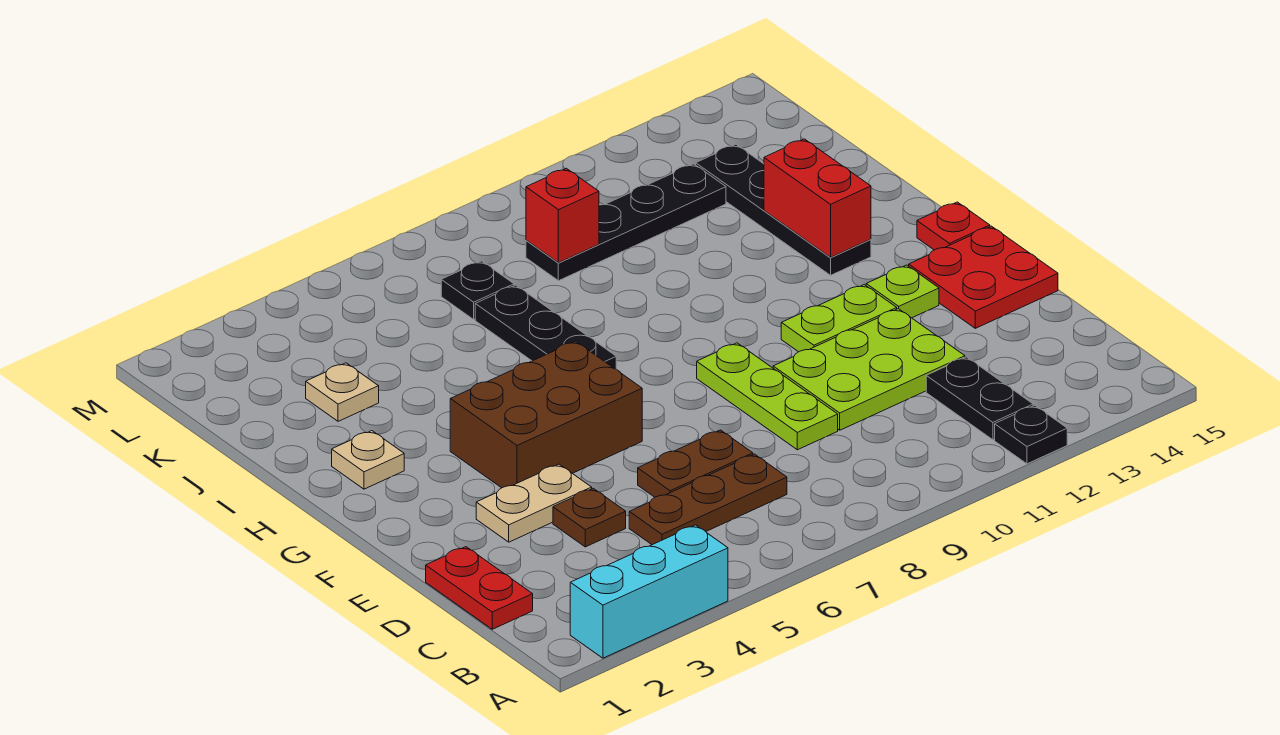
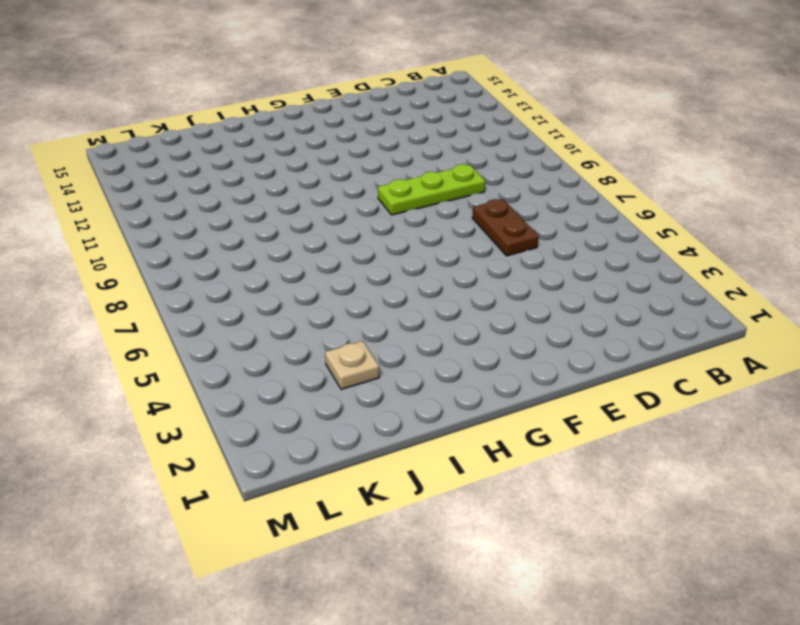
none -> cyan 1x3 brick [570,525,728,658]
none -> black 1x1 plate [995,405,1067,464]
none -> black 1x2 plate [926,357,1033,440]

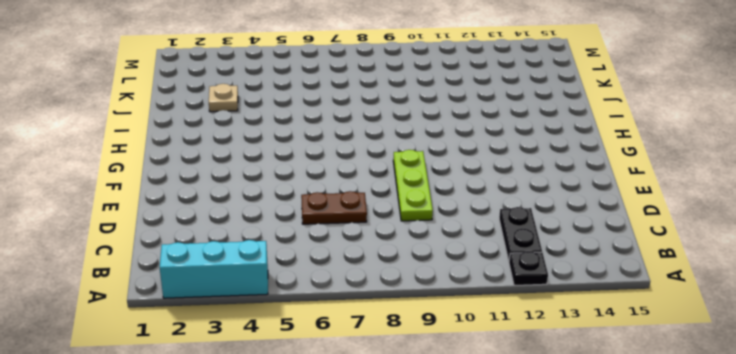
none -> red 1x2 plate [426,547,533,629]
none -> brown 1x3 plate [629,454,787,545]
none -> brown 1x1 plate [553,488,626,547]

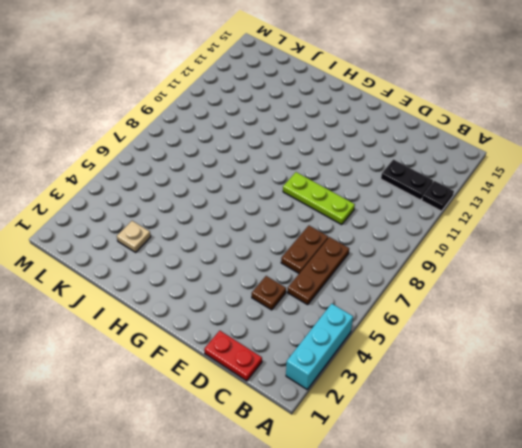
none -> lime 2x3 plate [773,309,965,430]
none -> tan 1x2 plate [476,464,592,542]
none -> red 2x2 plate [909,226,1058,328]

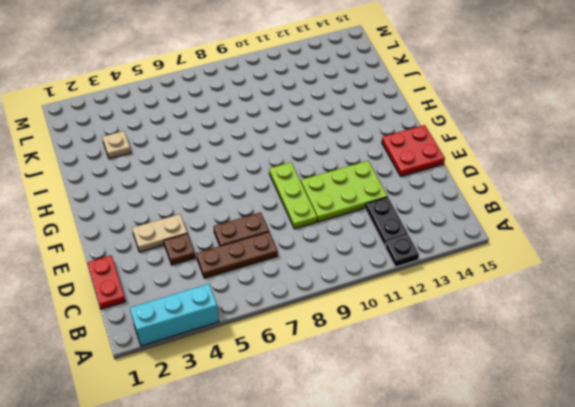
none -> brown 2x3 brick [450,341,642,488]
none -> lime 1x2 plate [781,285,897,352]
none -> lime 1x1 plate [866,265,939,318]

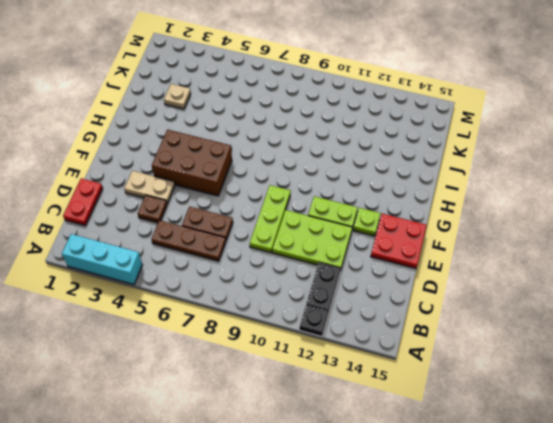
none -> red 1x1 plate [917,202,990,250]
none -> tan 1x1 plate [332,431,404,489]
none -> black 1x3 plate [475,285,616,369]

